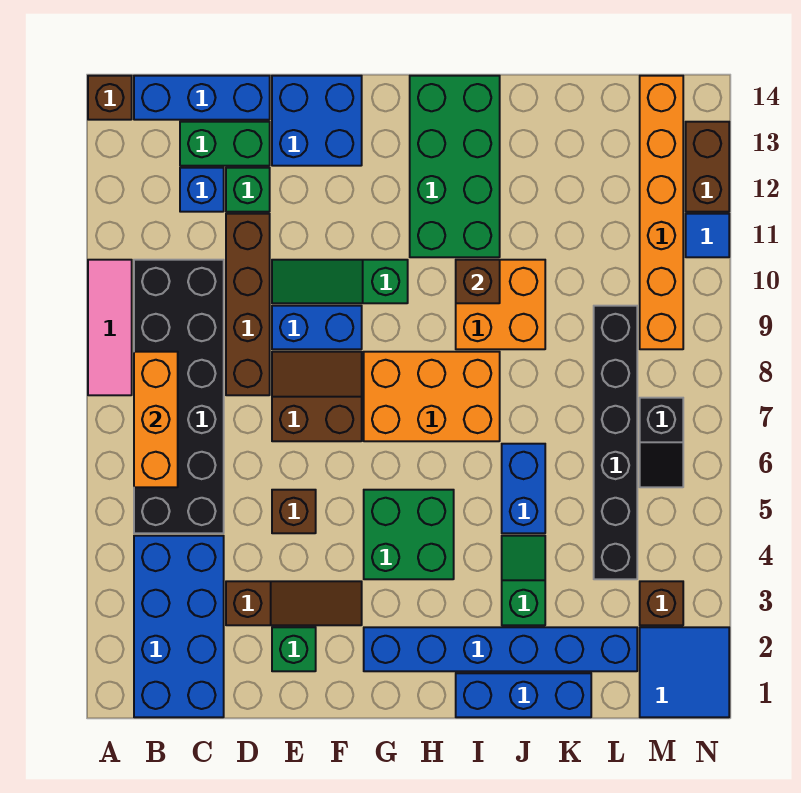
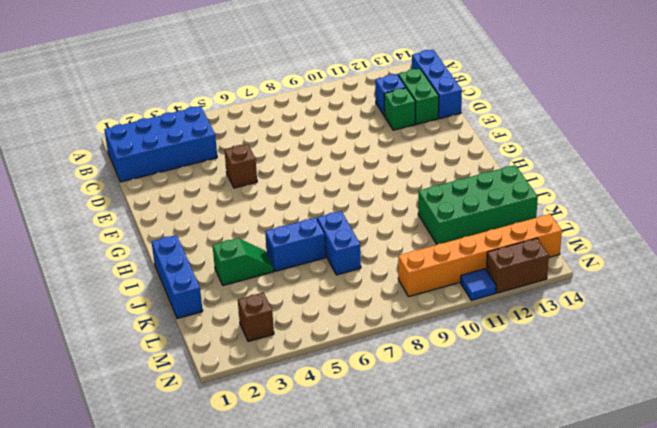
blue 1x2 brick [317,211,361,275] -> blue 1x2 brick moved to [272,306,362,349]
green 2x4 brick [418,165,538,244] -> green 2x4 brick moved to [410,76,500,257]
none -> pink 1x3 tile [88,260,132,395]
none -> brown 1x1 brick [88,76,132,120]
none -> black 2x6 brick [134,260,224,533]
none -> brown 1x3 slope [226,581,362,625]

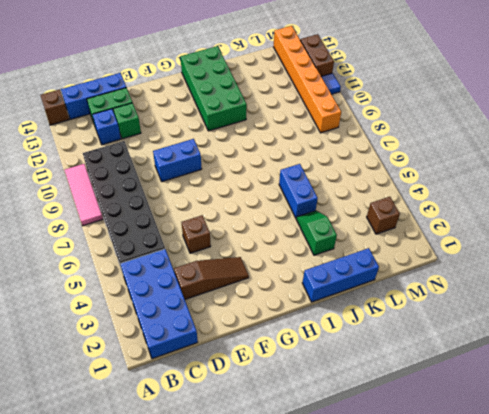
none -> brown 1x4 brick [226,214,270,395]
none -> green 1x1 brick [272,627,316,671]
none -> brown 2x2 slope [272,352,362,441]
none -> green 1x3 slope [272,260,408,303]

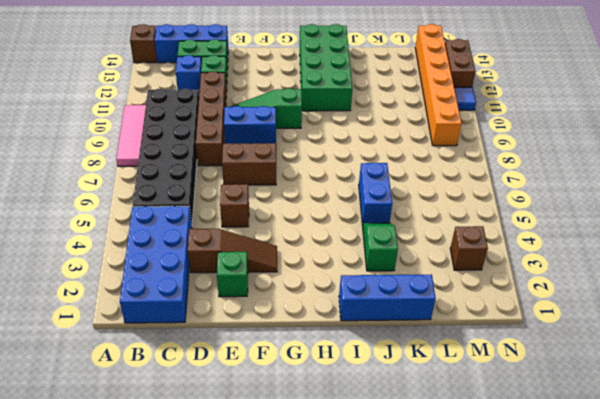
none -> blue 2x2 brick [272,76,362,166]
none -> blue 1x6 brick [364,627,637,671]
none -> green 2x2 brick [364,490,454,579]
none -> orange 2x3 brick [364,352,500,441]

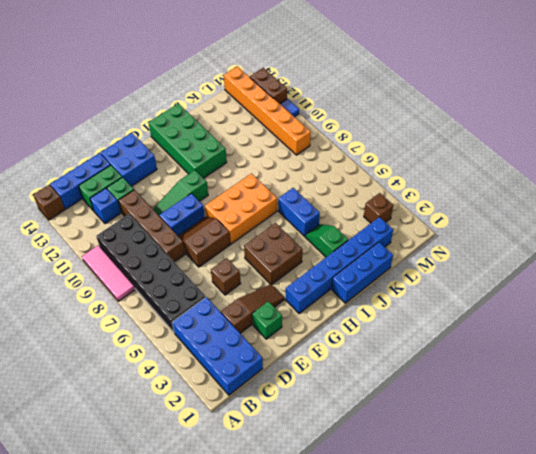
brown 2x2 brick [244,223,303,285] -> green 2x2 brick [364,490,454,579]
none -> orange 2x2 brick [456,260,545,349]
none -> black 1x6 brick [594,306,637,579]
none -> blue 2x2 tile [640,627,729,717]
none -> black 1x2 slope [640,398,683,487]

